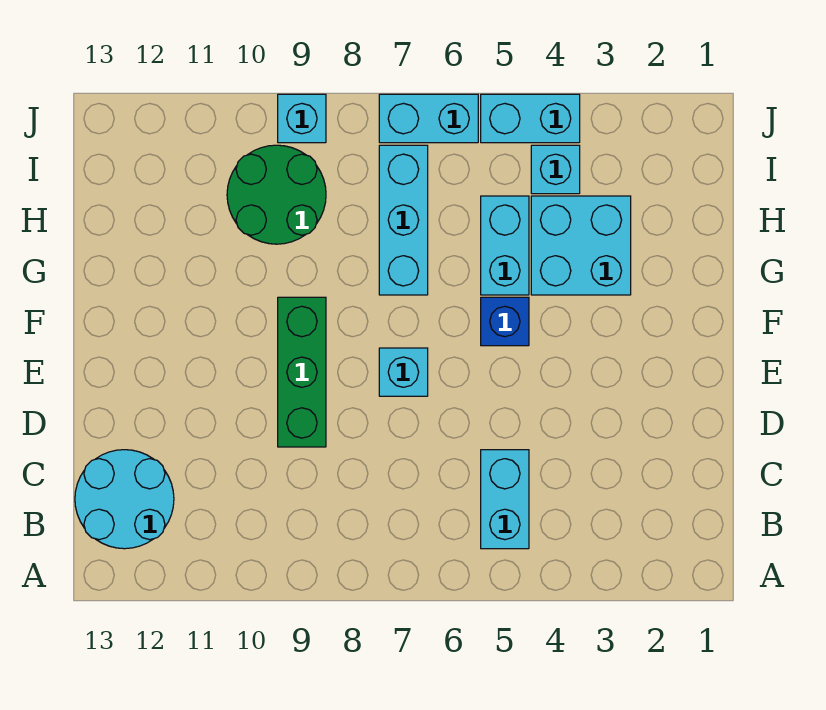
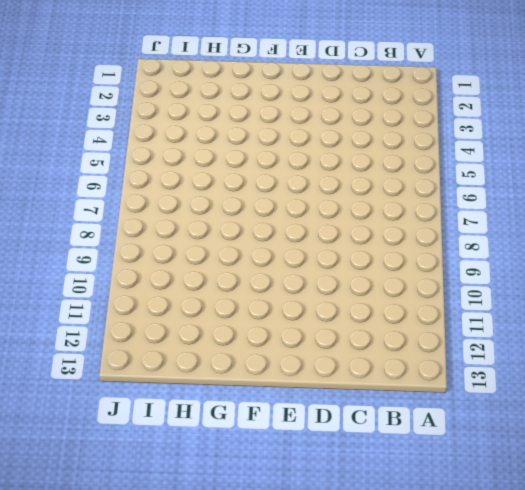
none -> cyan 1x2 brick [481,450,529,549]
none -> cyan 2x2 round brick [75,450,174,549]
none -> green 1x3 brick [278,297,326,447]

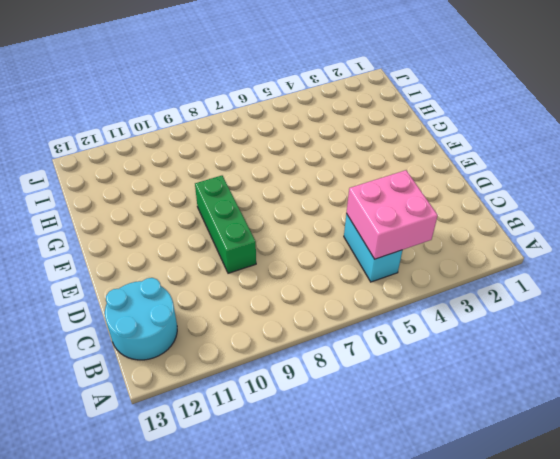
pink 2x2 brick [346,170,438,259] -> none
none -> cyan 1x1 brick [379,348,428,396]
none -> blue 1x1 brick [481,297,529,346]
none -> cyan 2x2 brick [531,196,631,295]

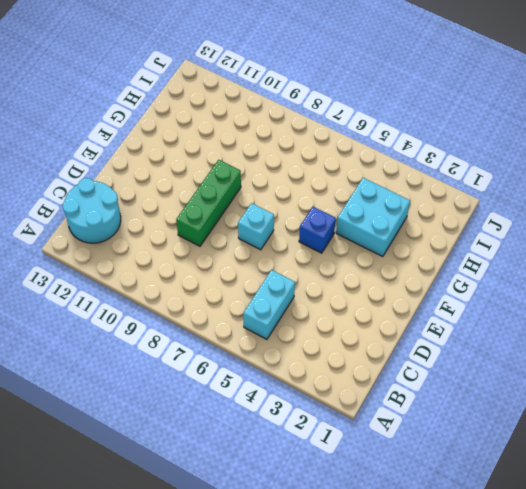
none -> cyan 1x2 brick [481,196,529,295]
none -> cyan 1x3 brick [379,145,428,295]
none -> green 2x2 round brick [227,145,326,244]

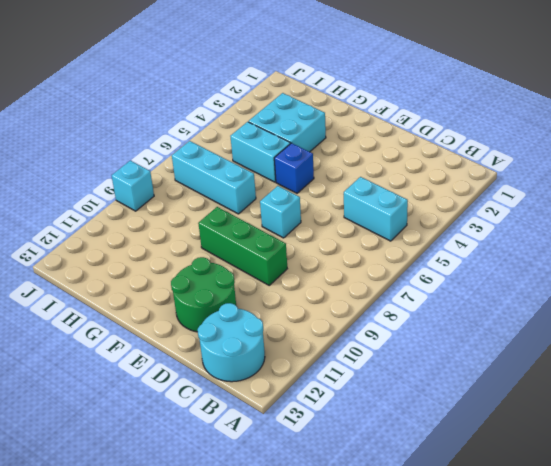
green 2x2 round brick [171,257,236,332] -> green 2x2 round brick moved to [227,145,326,244]
none -> cyan 1x1 brick [531,145,580,194]
none -> cyan 1x2 brick [481,94,580,143]
none -> cyan 1x2 brick [379,94,478,143]

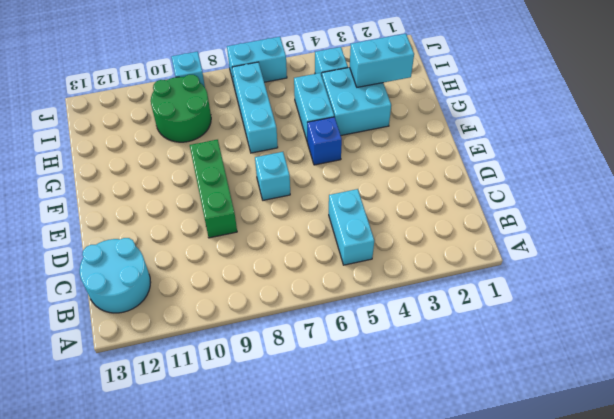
cyan 1x2 brick [350,34,414,87] -> cyan 1x2 brick moved to [481,94,580,143]

